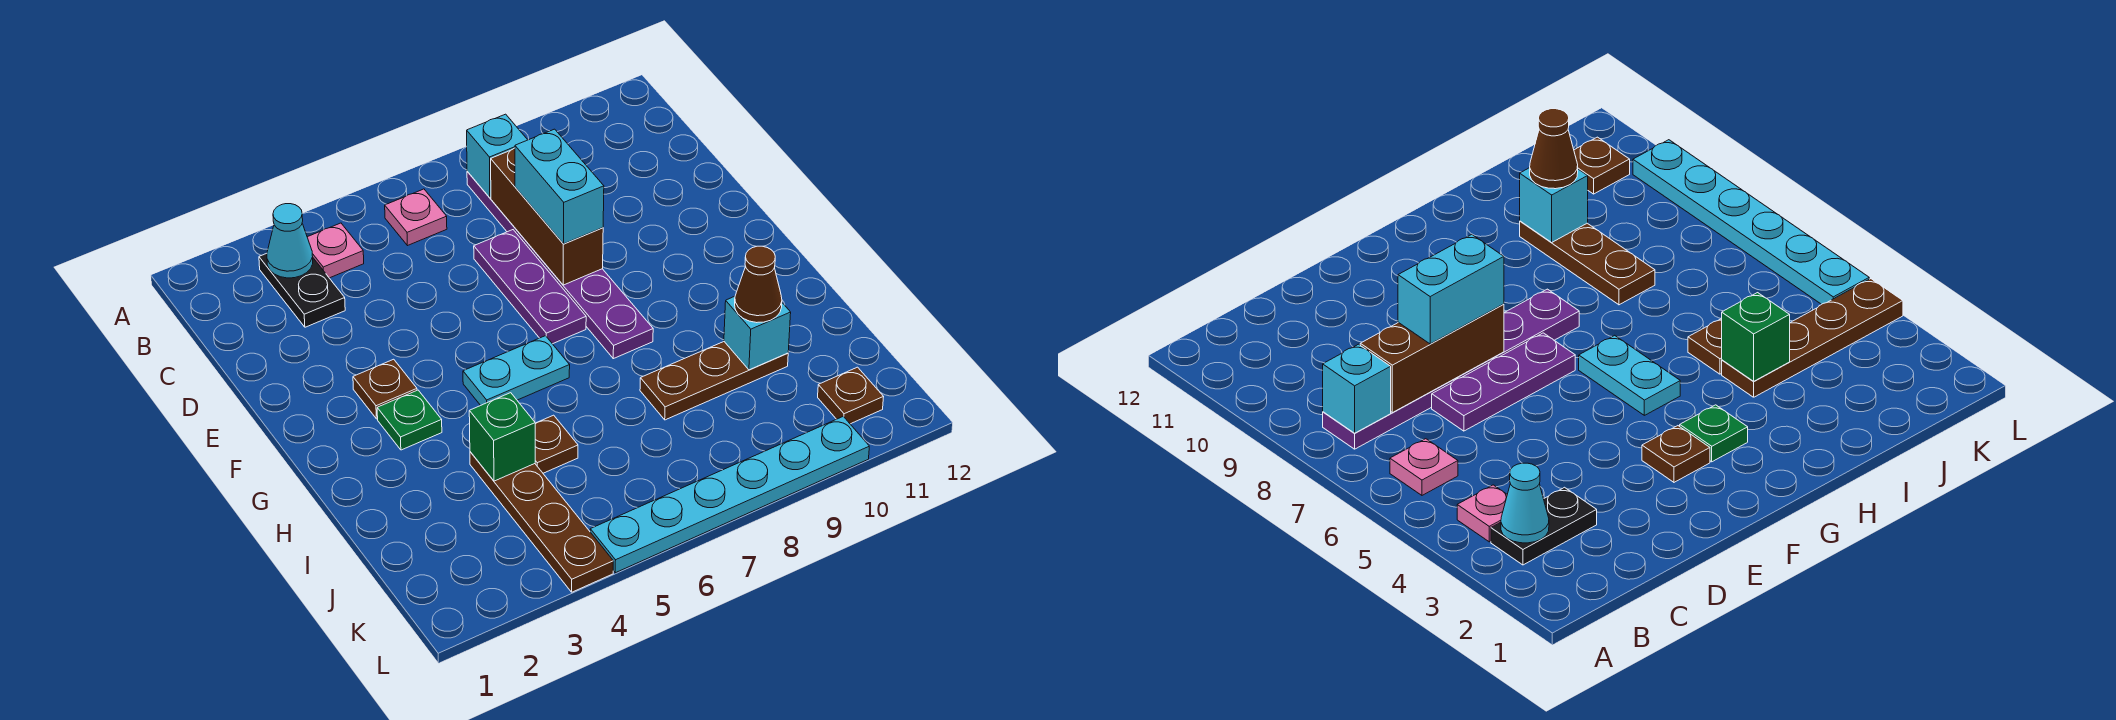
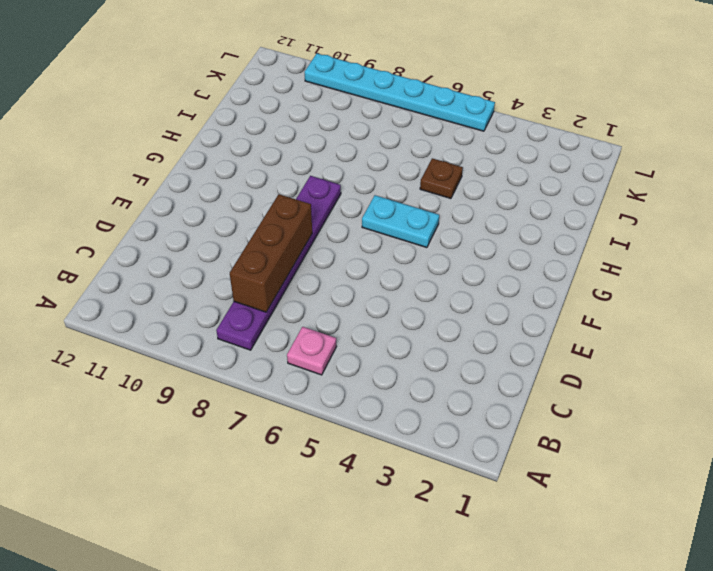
none -> black 1x2 plate [259,253,345,327]
none -> pink 1x1 plate [307,223,364,278]
none -> purple 1x3 plate [474,230,586,344]

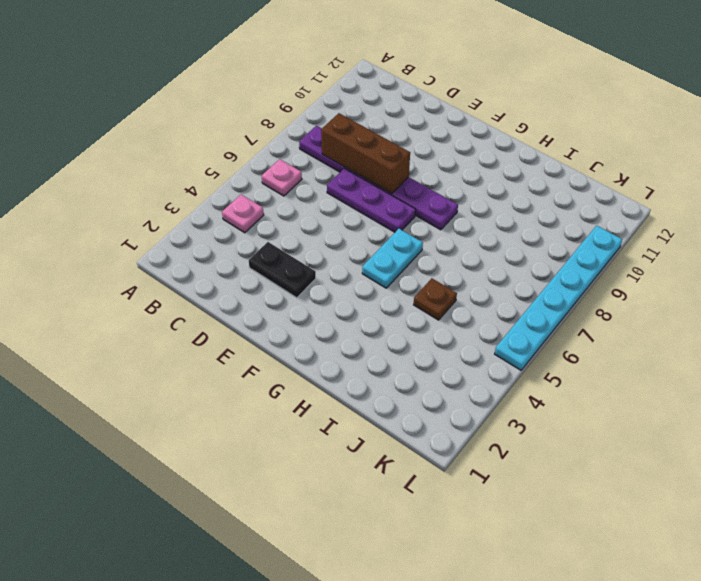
black 1x2 plate [249,242,316,298] -> black 1x2 plate moved to [259,253,345,327]
none -> brown 1x1 plate [353,359,417,419]
none -> green 1x1 plate [377,390,442,450]
none -> brown 1x4 plate [470,452,613,592]

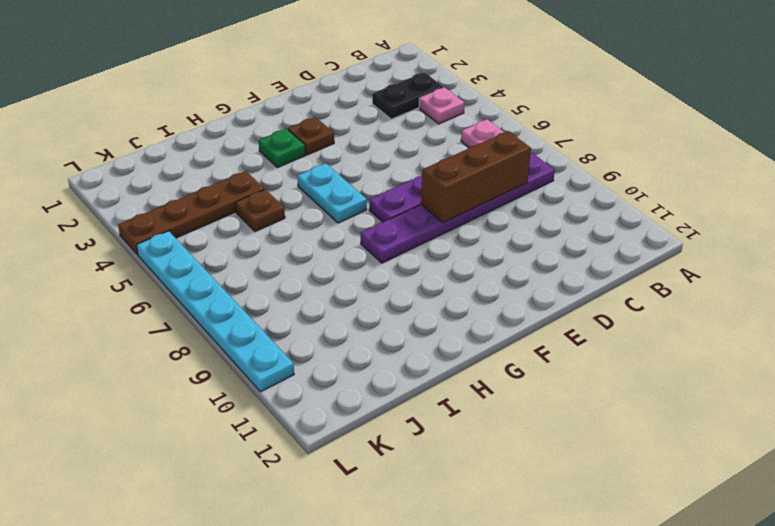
none -> brown 1x3 plate [640,342,788,420]
none -> brown 1x1 plate [818,367,883,424]
none -> cyan 1x1 cone [267,204,313,278]

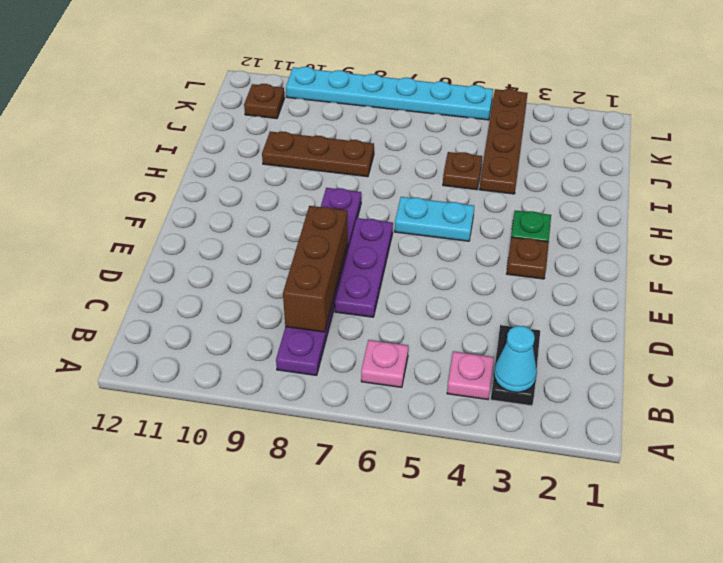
none -> cyan 1x1 brick [467,114,527,198]
none -> green 1x1 brick [469,393,535,481]
none -> cyan 1x1 brick [724,296,791,370]

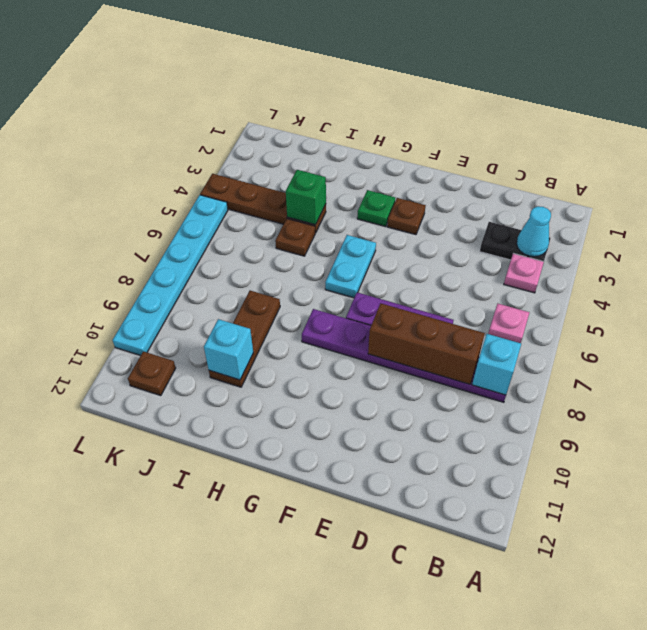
none -> cyan 1x2 brick [515,129,604,244]
none -> brown 1x1 cone [735,246,782,323]

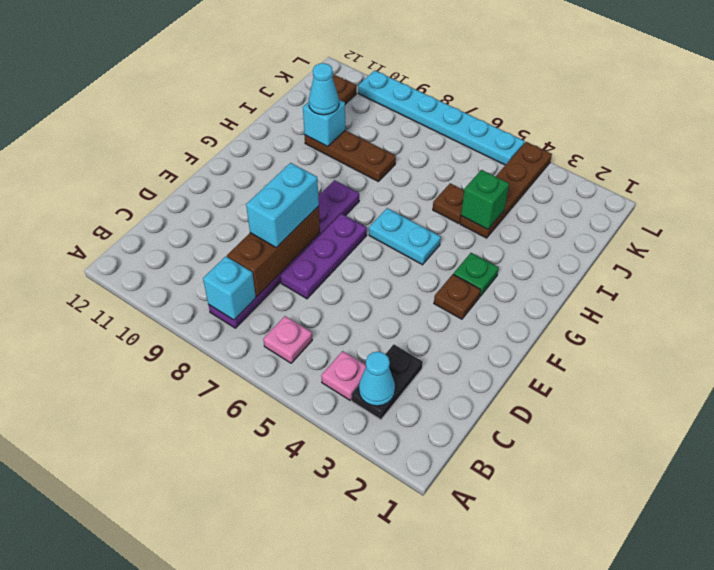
cyan 1x1 cone [309,63,339,115] -> brown 1x1 cone [735,246,782,323]

